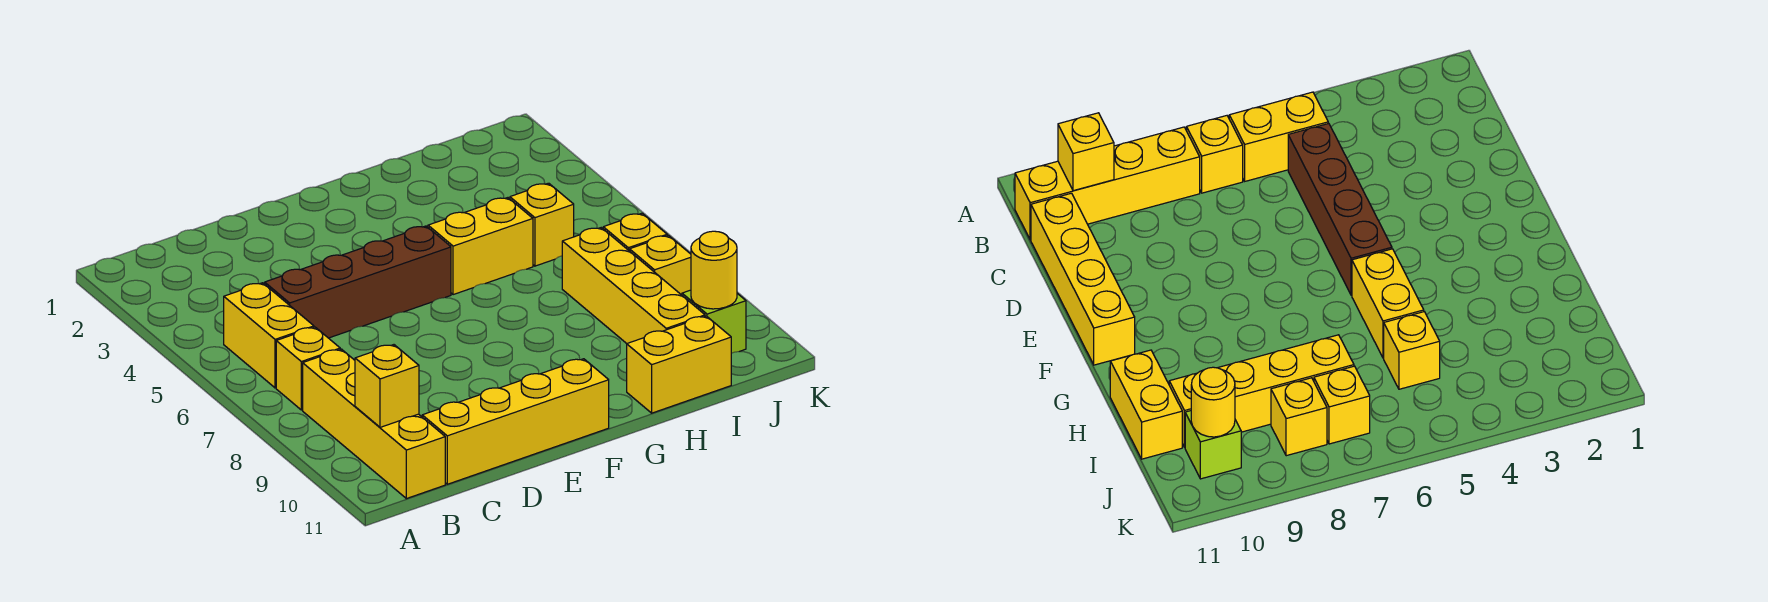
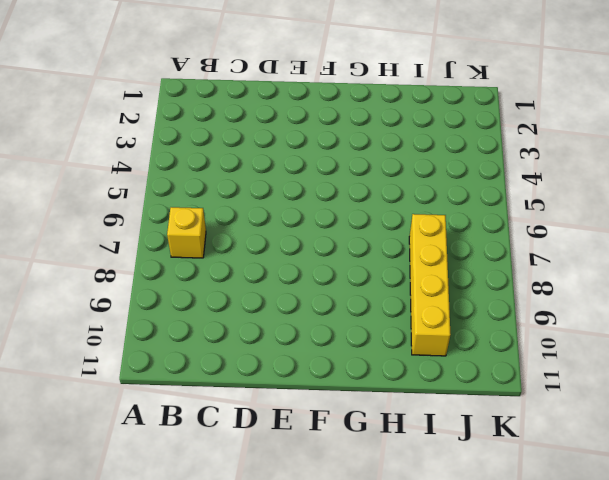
none -> yellow 1x2 brick [224,283,314,388]
none -> yellow 1x4 brick [303,349,445,499]
none -> brown 1x4 brick [265,226,451,338]

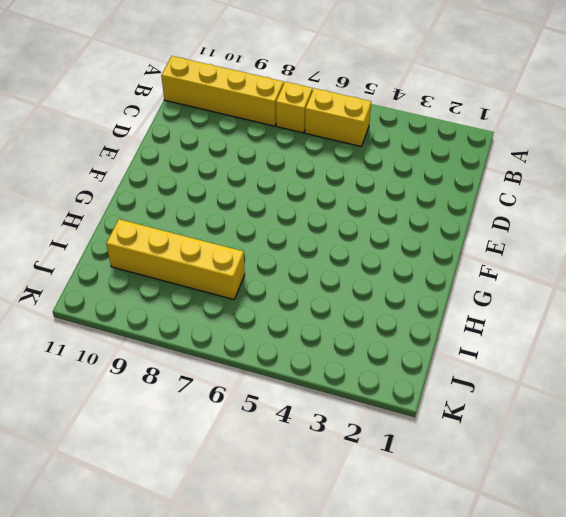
none -> brown 1x4 brick [265,226,451,338]
none -> yellow 1x4 brick [422,359,609,484]
none -> yellow 1x2 brick [428,198,533,295]

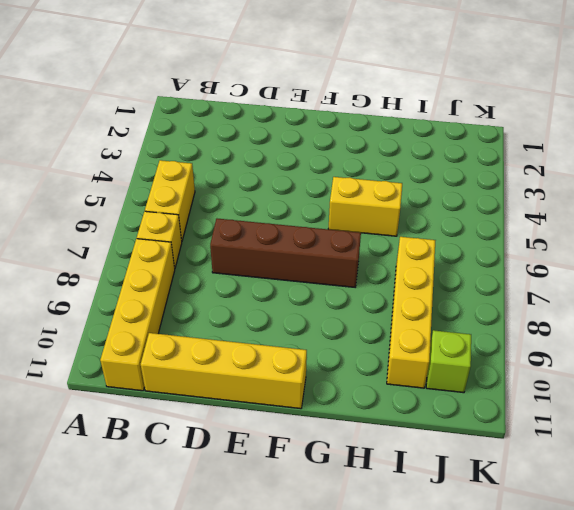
brown 1x4 brick [210,219,361,287] -> brown 1x4 brick moved to [265,226,451,338]
none -> yellow 1x2 brick [627,316,731,413]
none -> yellow 1x1 brick [510,183,574,266]
none -> yellow 1x1 brick [603,213,667,251]

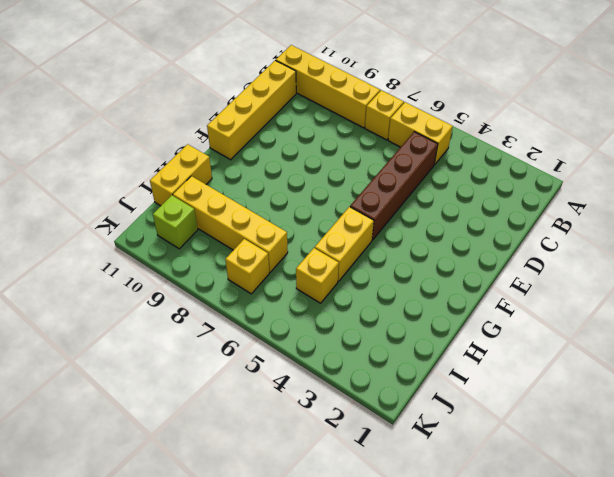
none -> yellow 1x1 brick [630,235,691,295]
none -> yellow 1x1 brick [355,345,419,427]
none -> yellow 1x1 round brick [691,231,737,309]

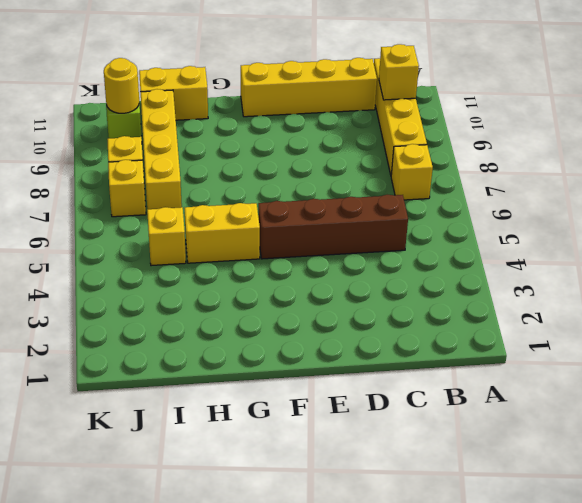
none -> yellow 1x2 brick [224,283,314,388]

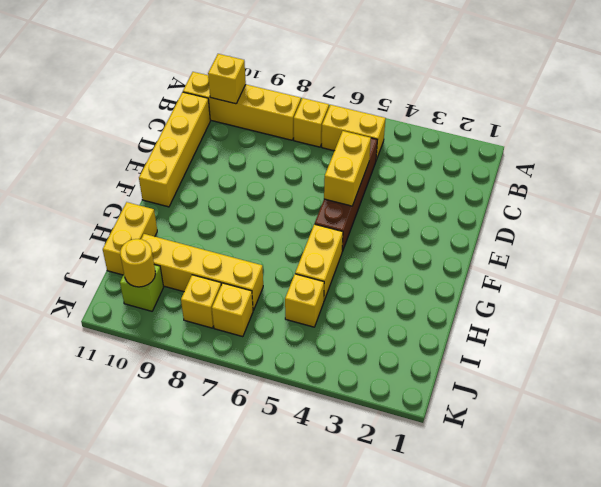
yellow 1x2 brick [324,131,371,206] -> none

